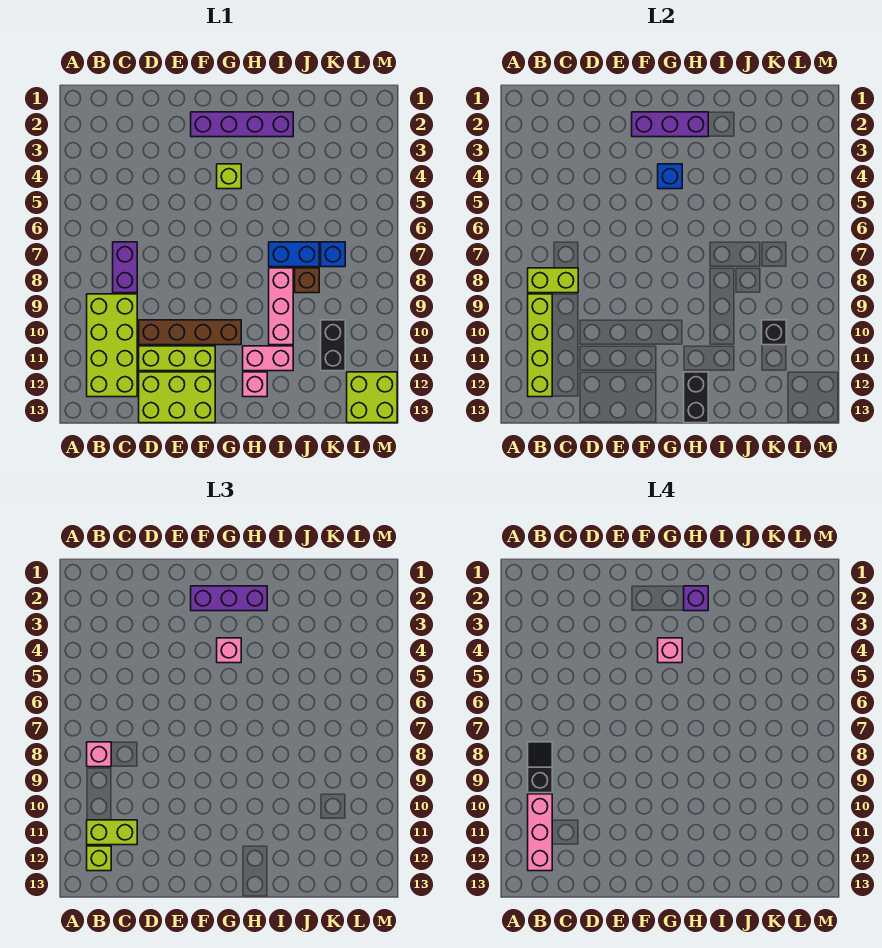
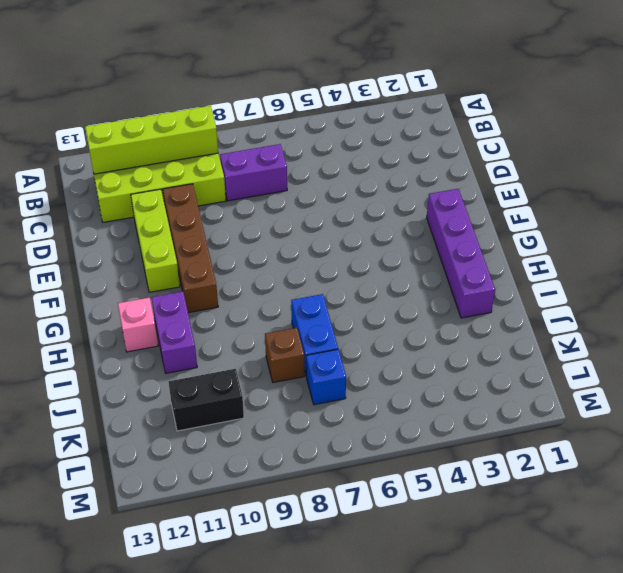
purple 1x2 brick [151,292,197,373] -> pink 1x2 brick [243,346,293,371]
none -> lime 2x3 brick [139,372,215,423]
none -> lime 1x1 brick [217,164,241,189]
none -> pink 1x3 brick [269,268,293,345]
none -> lime 2x2 brick [347,372,397,423]

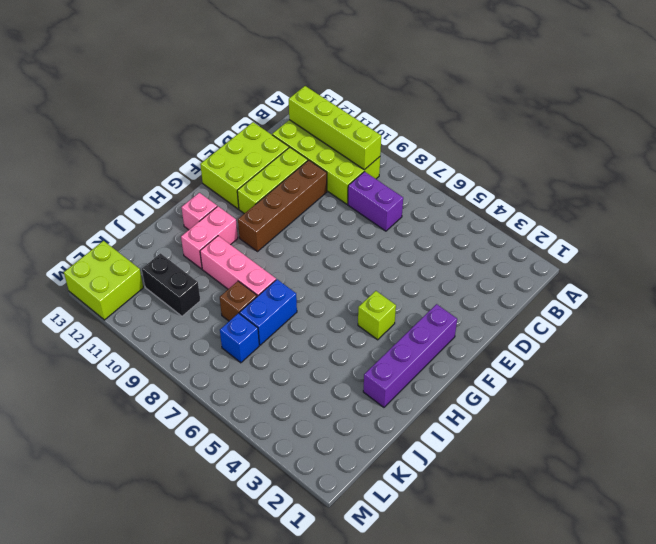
none -> lime 1x2 brick [528,268,578,293]
none -> purple 1x3 brick [632,112,708,137]
none -> blue 1x1 brick [658,164,682,189]
none -> black 1x2 brick [684,372,708,423]

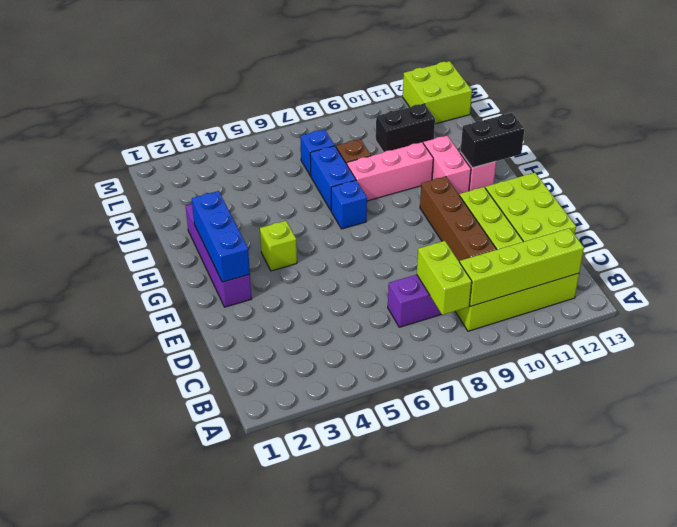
blue 1x3 brick [192,191,250,282] -> purple 1x3 brick [632,112,708,137]
blue 1x1 brick [331,180,367,229] -> blue 1x1 brick moved to [658,164,682,189]
none -> black 1x1 brick [762,320,786,345]
none -> pink 1x1 brick [87,742,111,767]
none -> lime 1x2 brick [87,820,137,845]
none -> lime 1x1 brick [87,846,111,871]

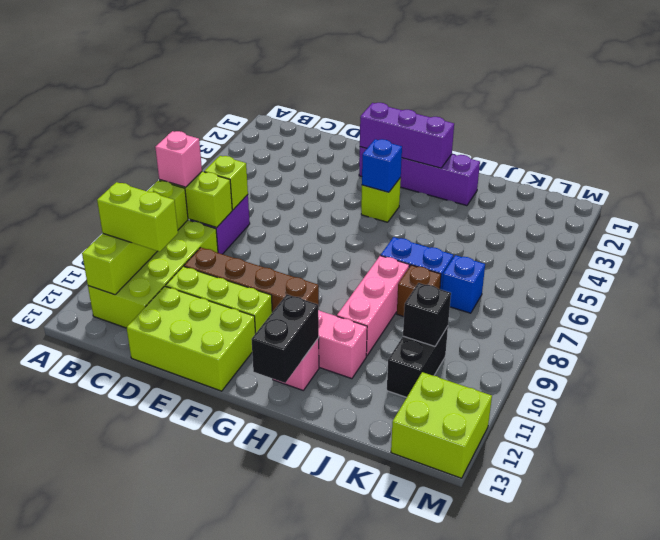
lime 1x1 brick [204,156,248,210] -> lime 1x1 brick moved to [87,846,111,871]
none -> purple 1x3 brick [191,586,267,611]
none -> pink 1x1 brick [217,638,241,663]
none -> black 1x2 slope [528,742,552,793]
none -> pink 1x3 brick [528,794,552,871]

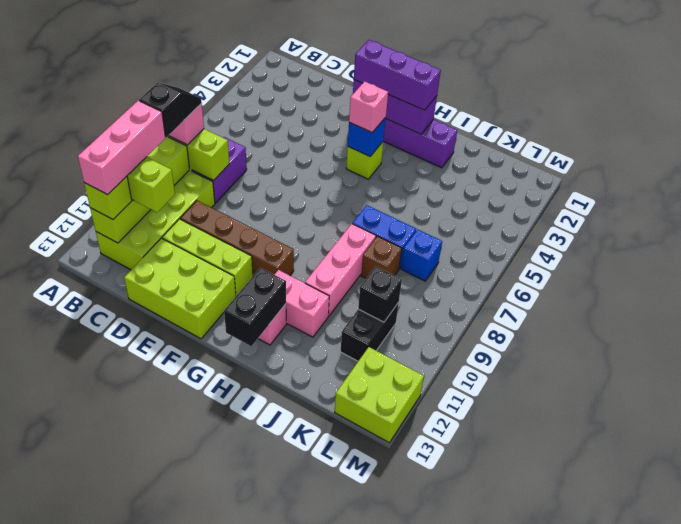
none -> pink 1x1 brick [658,638,682,663]
none -> purple 1x1 brick [684,586,708,611]

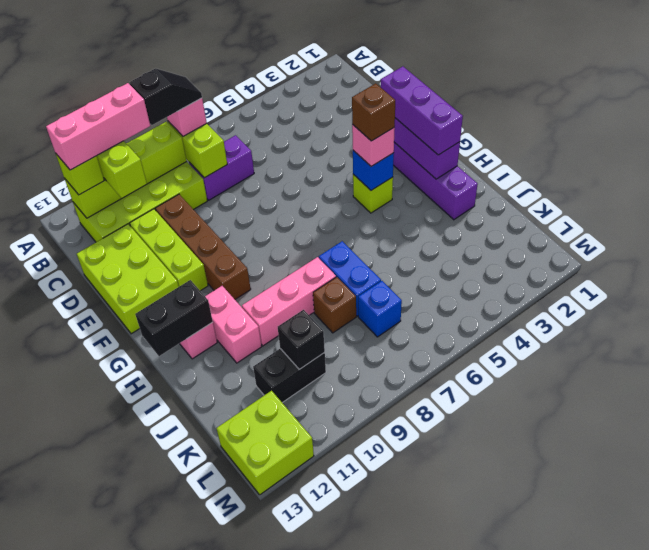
brown 1x1 brick [352,83,395,141] -> pink 1x1 brick [658,638,682,663]
none -> purple 1x1 brick [684,586,708,611]

